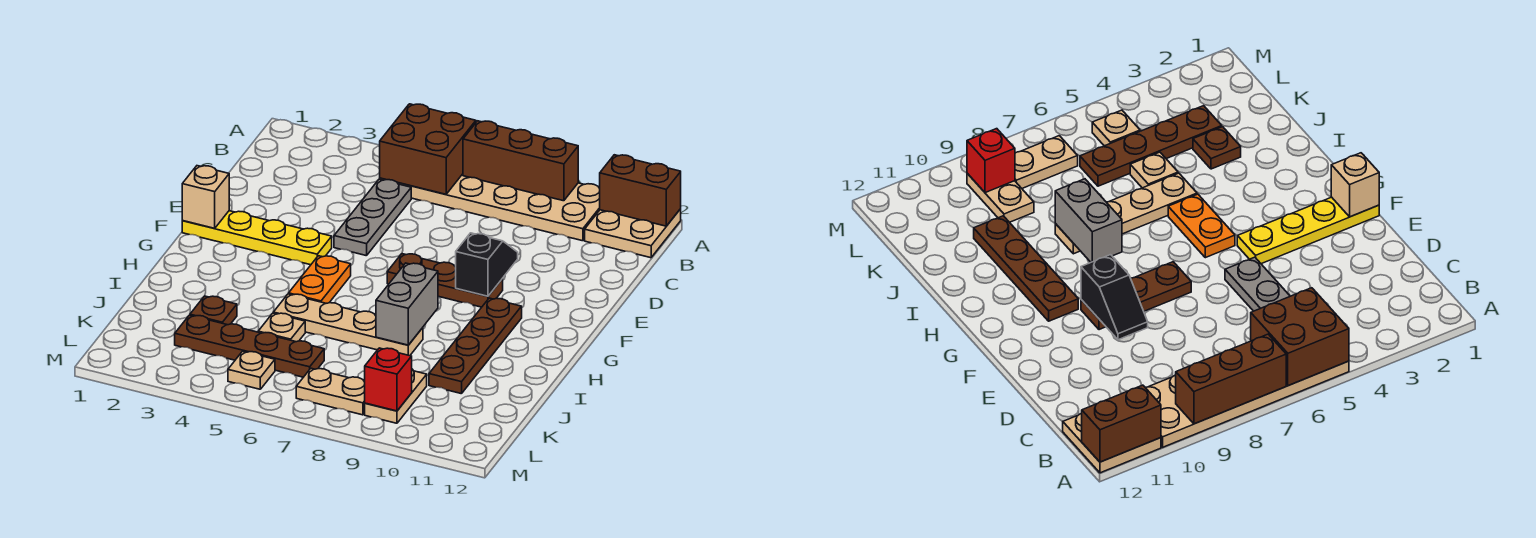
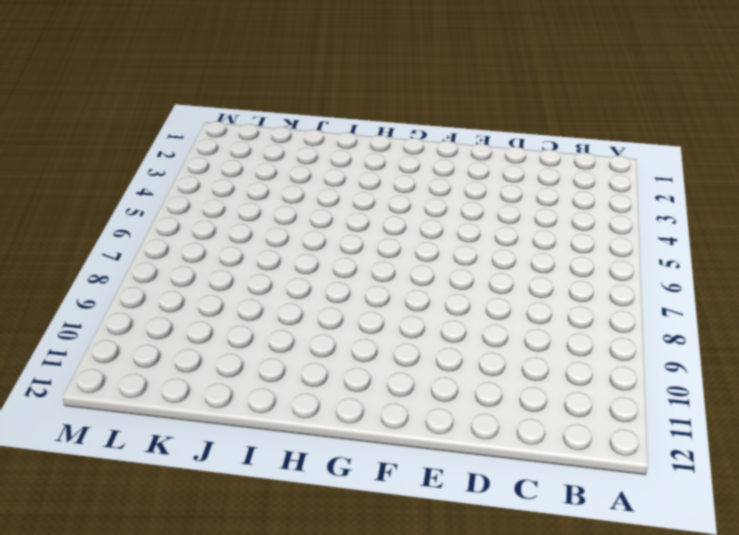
none -> tan 2x6 plate [380,174,600,241]
none -> tan 2x2 plate [585,209,681,258]
none -> grey 1x3 plate [334,179,411,256]

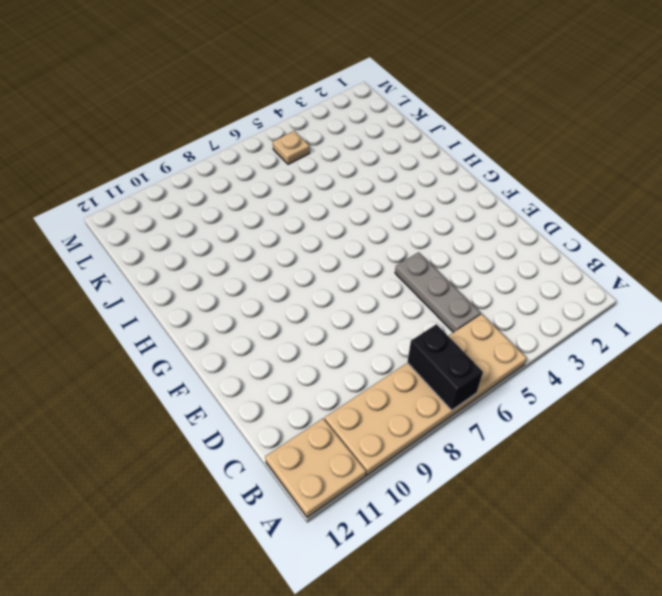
black 1x2 brick [407,324,483,410] -> brown 1x3 brick [463,121,578,201]
none -> yellow 1x4 plate [182,211,332,265]
none -> brown 1x3 plate [387,254,503,307]
none -> orange 1x2 plate [289,256,351,303]

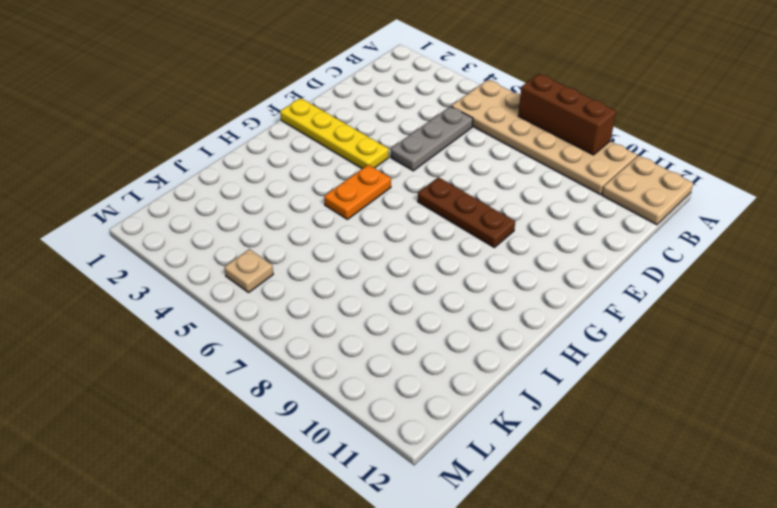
none -> brown 1x4 plate [429,298,522,394]
none -> tan 1x4 plate [273,294,423,356]
none -> brown 1x1 plate [190,296,237,325]

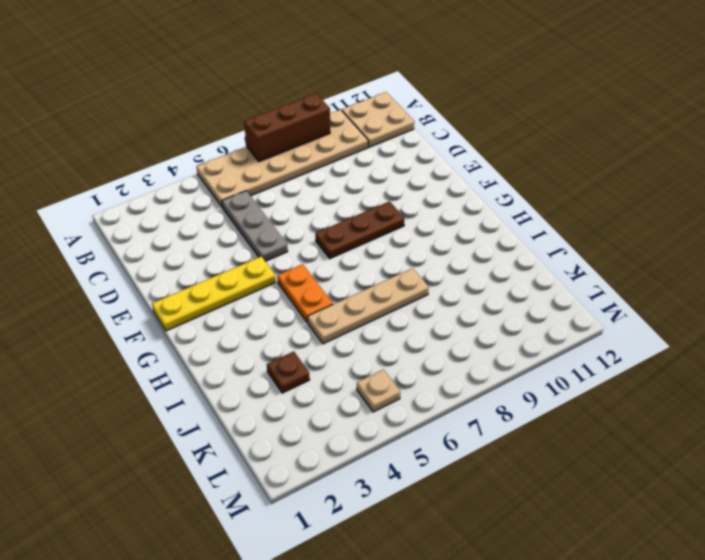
none -> brown 1x4 plate [429,298,522,394]
none -> tan 1x1 plate [258,313,305,342]
none -> brown 1x4 plate [175,315,324,377]

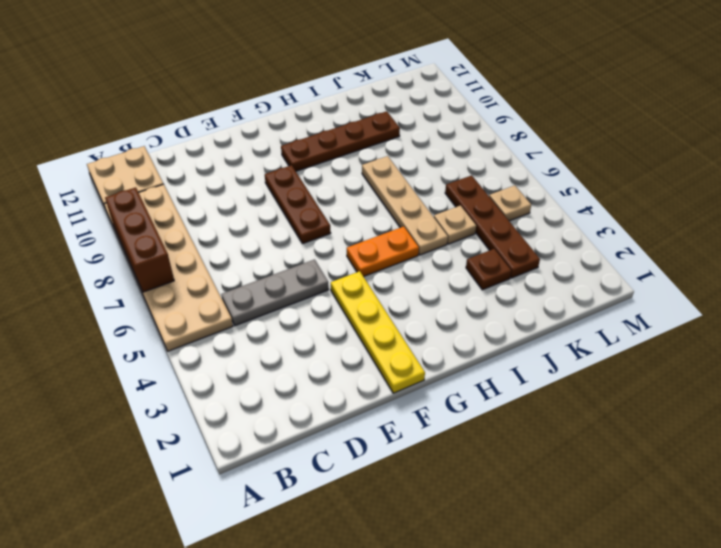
none -> tan 1x2 plate [365,369,427,423]
none -> tan 1x2 plate [296,368,365,415]
none -> brown 2x2 brick [380,104,476,194]

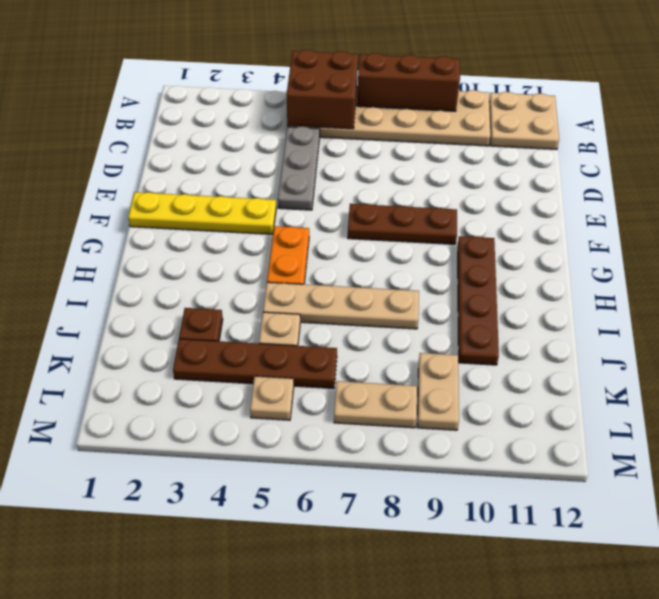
none -> brown 1x2 brick [600,155,681,226]
none -> black 1x2 slope [456,233,518,296]
none -> tan 1x1 brick [182,166,229,228]

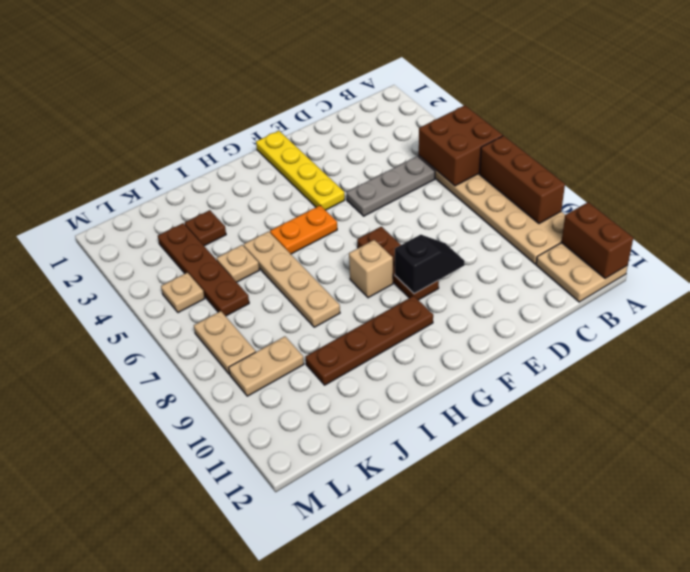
tan 1x1 brick [349,240,393,298] -> tan 1x1 brick moved to [182,166,229,228]
none -> grey 1x2 brick [376,263,438,345]
none -> red 1x1 brick [365,348,412,411]

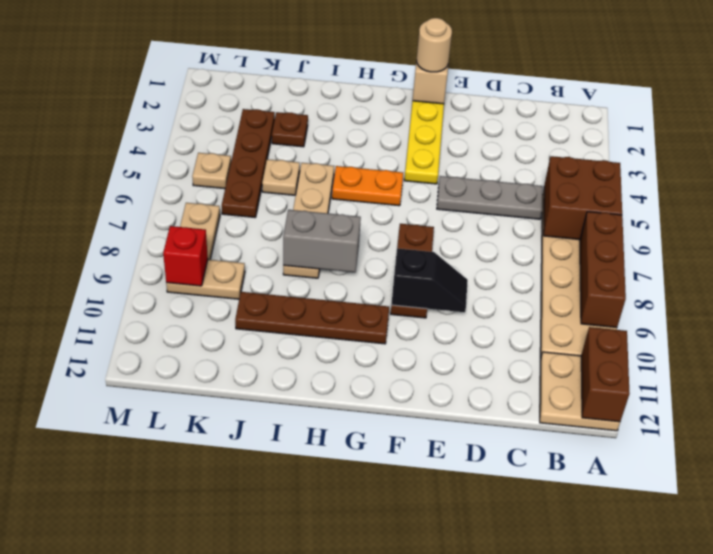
tan 1x1 round brick [417,18,452,72] -> none

